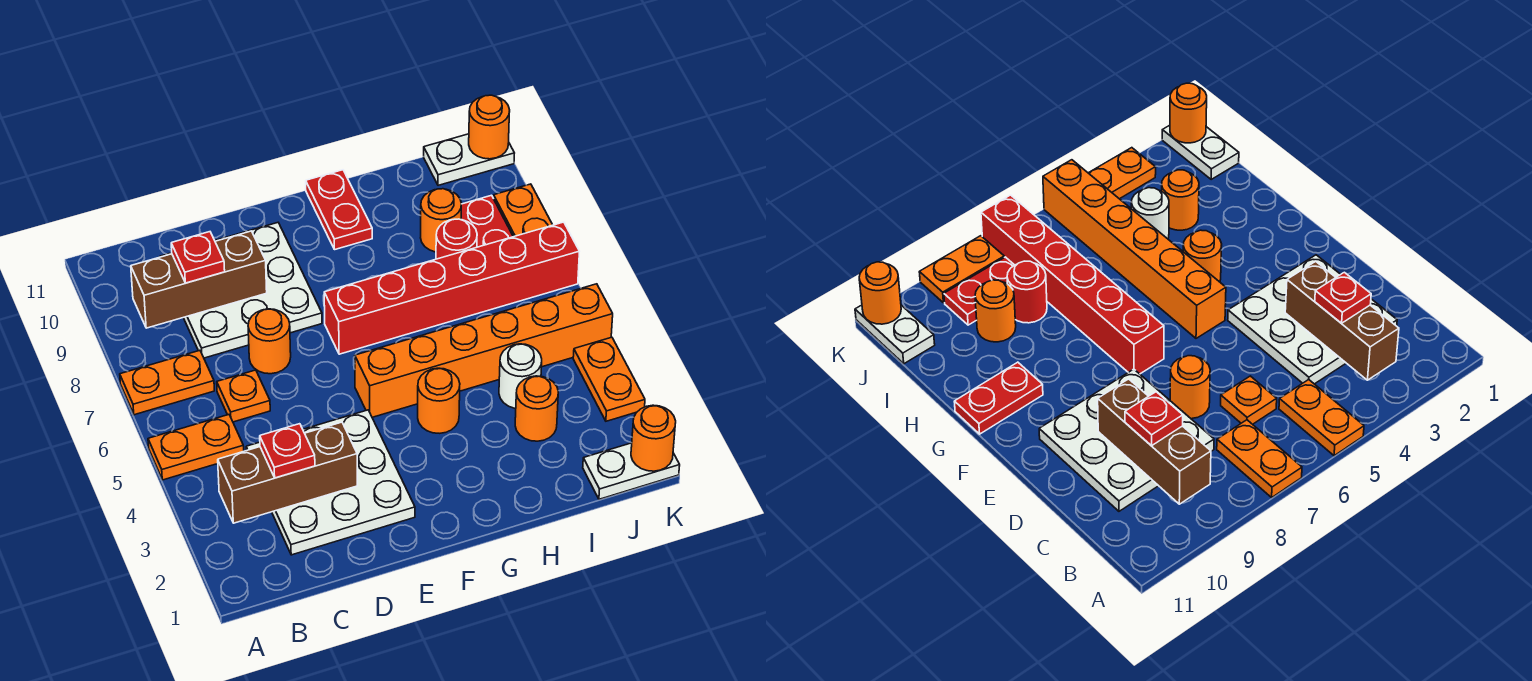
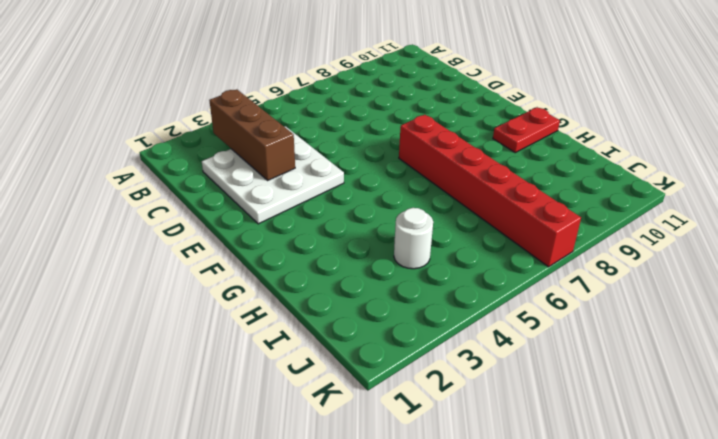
none -> orange 1x2 plate [148,415,244,480]
none -> orange 1x2 plate [120,350,214,415]
none -> orange 1x1 plate [217,370,270,422]

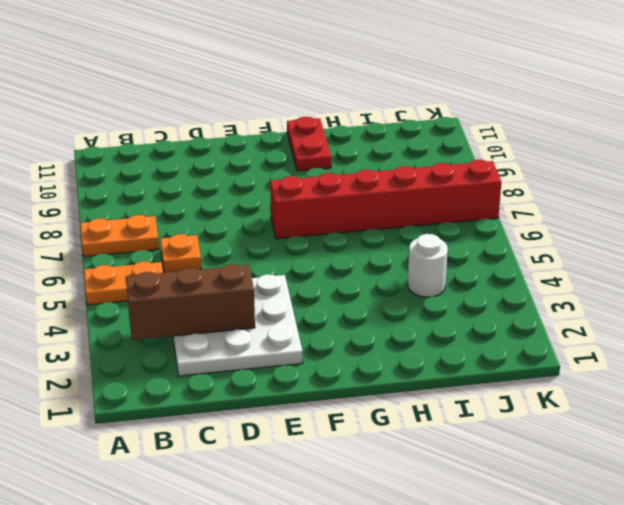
none -> white 3x3 plate [160,223,322,358]
none -> orange 1x1 round brick [248,309,291,374]
none -> orange 1x6 brick [355,284,613,417]

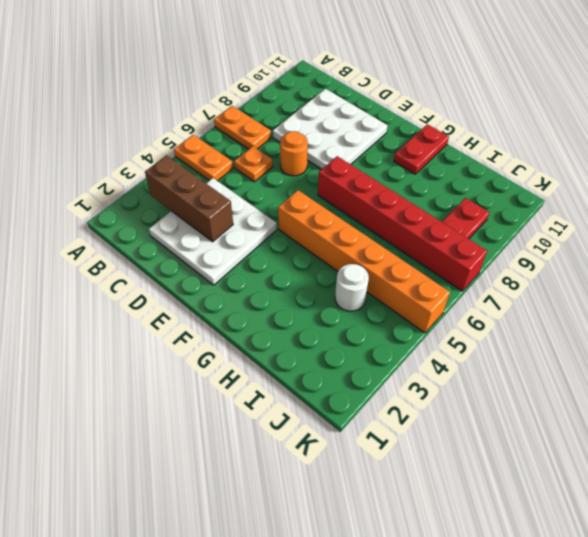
none -> orange 1x1 round brick [418,368,460,433]
none -> orange 1x1 round brick [515,376,558,441]
none -> red 1x1 round brick [436,219,477,259]

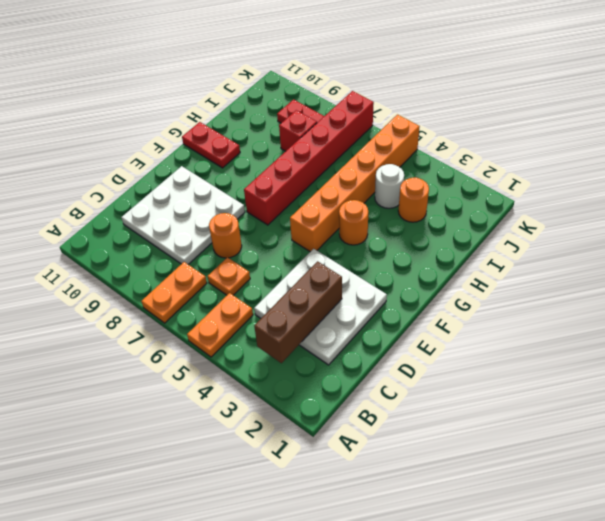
red 1x1 brick [279,110,317,151] -> red 1x1 round brick [436,219,477,259]
none -> orange 1x1 round brick [421,189,461,252]
none -> white 1x2 plate [583,443,680,499]
none -> white 1x2 plate [424,134,514,185]

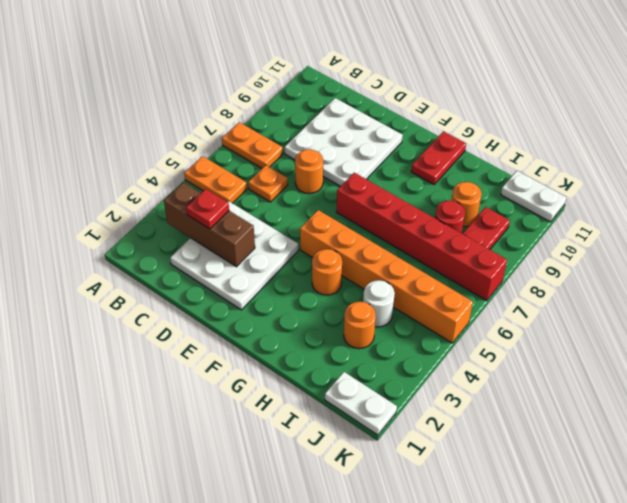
none -> orange 1x2 plate [573,337,645,421]
none -> orange 1x2 plate [494,184,552,237]
none -> brown 1x3 brick [131,231,267,328]

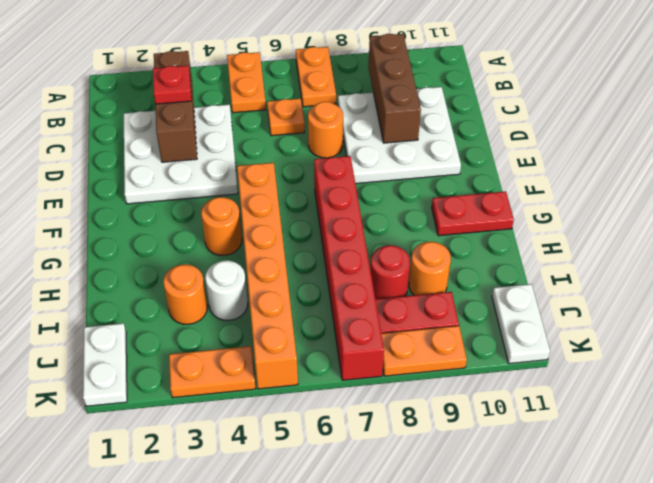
none -> orange 1x1 round brick [631,405,676,471]
none -> orange 1x1 round brick [469,95,510,159]
none -> red 1x1 plate [171,232,225,283]

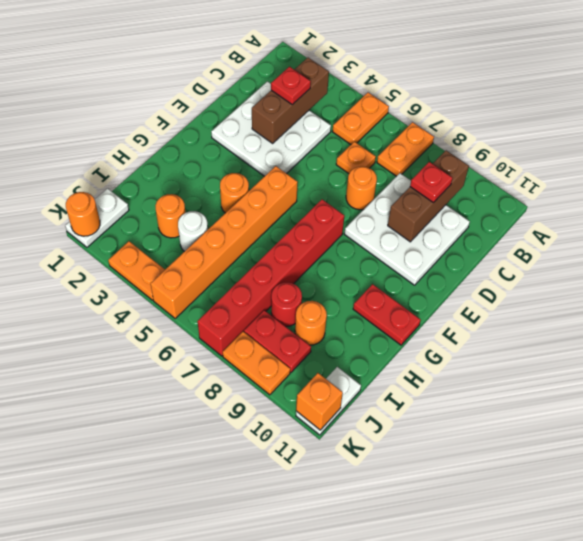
orange 1x1 brick [296,373,343,430] -> orange 1x1 round brick [469,95,510,159]

